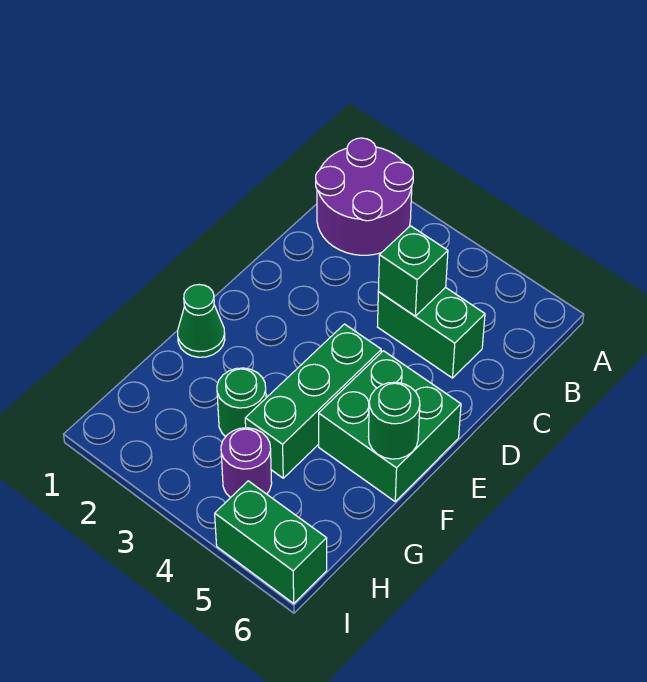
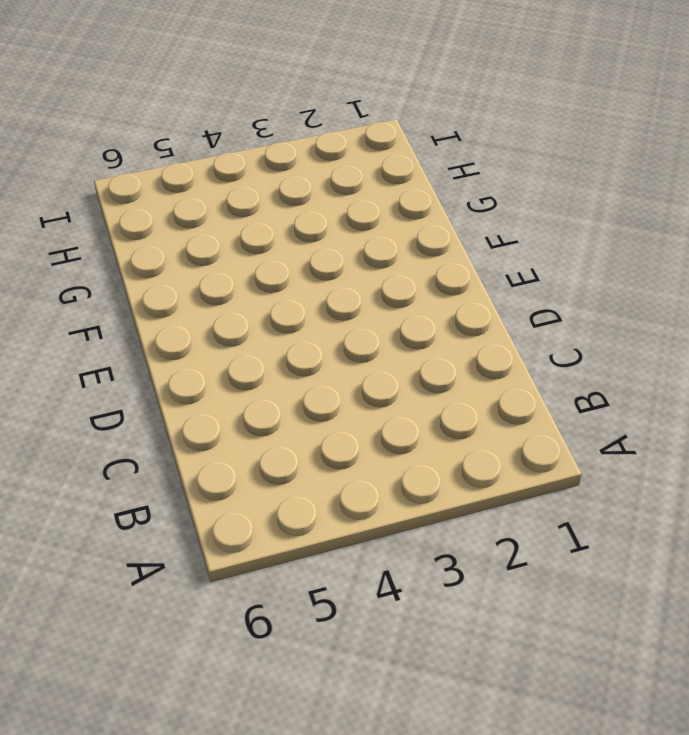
none -> purple 2x2 round brick [316,138,413,255]
none -> green 1x2 brick [378,287,485,378]

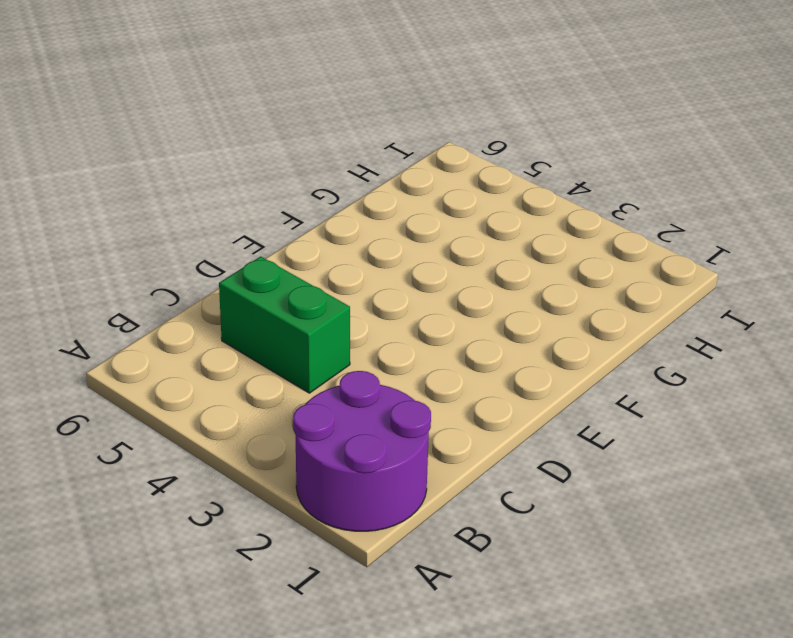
none -> green 1x3 brick [245,324,381,478]
none -> green 2x2 brick [319,351,461,501]

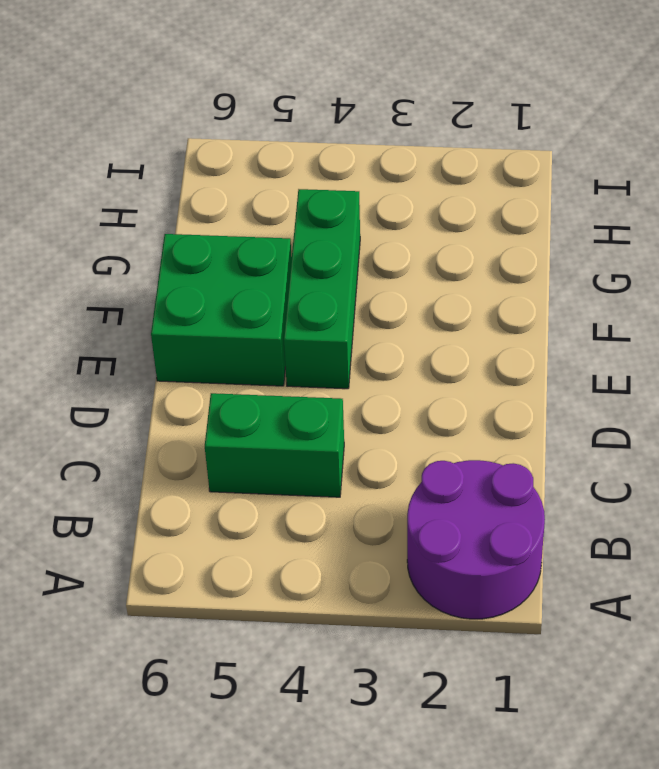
none -> green 1x1 cone [178,284,225,357]
none -> green 1x1 round brick [217,368,266,437]

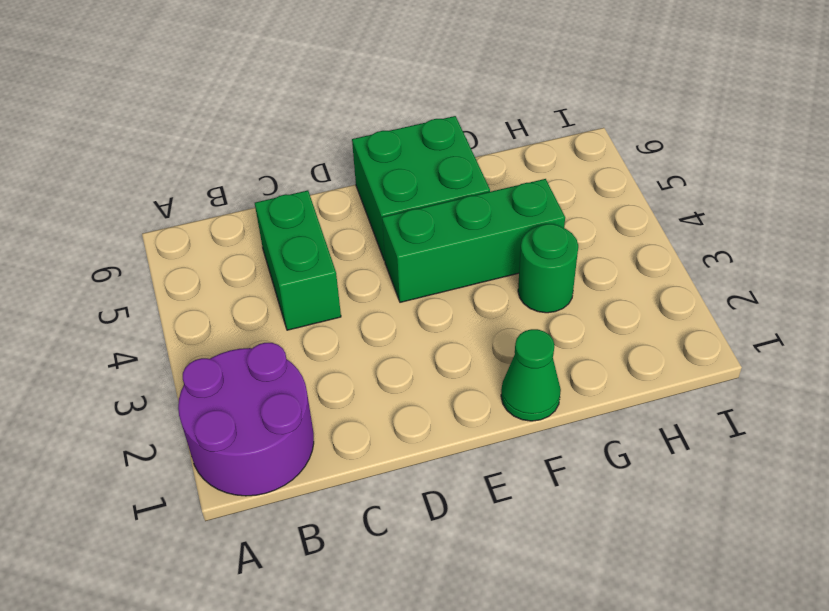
none -> purple 1x1 round brick [221,428,272,498]
none -> green 1x2 brick [215,481,327,603]

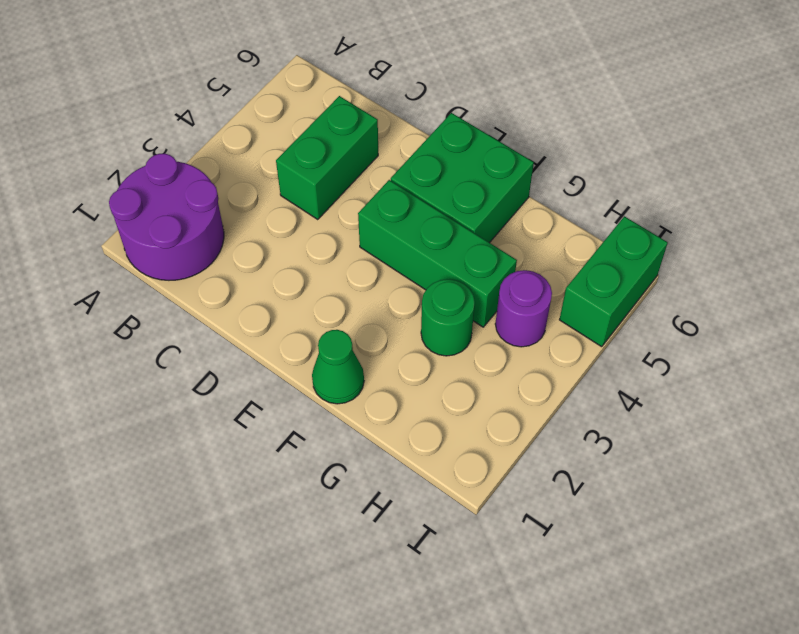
none -> green 1x1 brick [378,226,448,316]
none -> green 1x1 round brick [369,382,420,459]

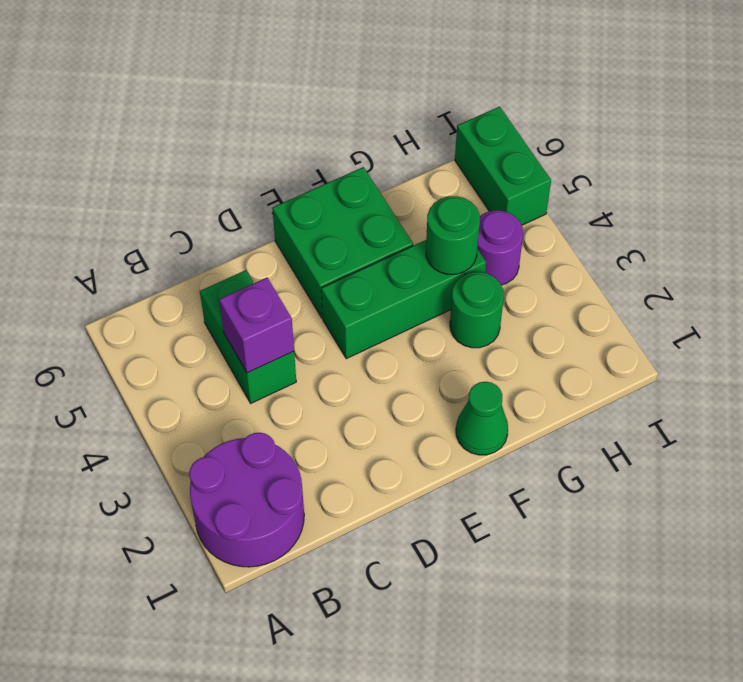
purple 1x1 brick [219,278,294,373] -> green 1x1 brick [378,226,448,316]
green 1x1 round brick [426,196,480,274] -> green 1x1 round brick moved to [369,382,420,459]

